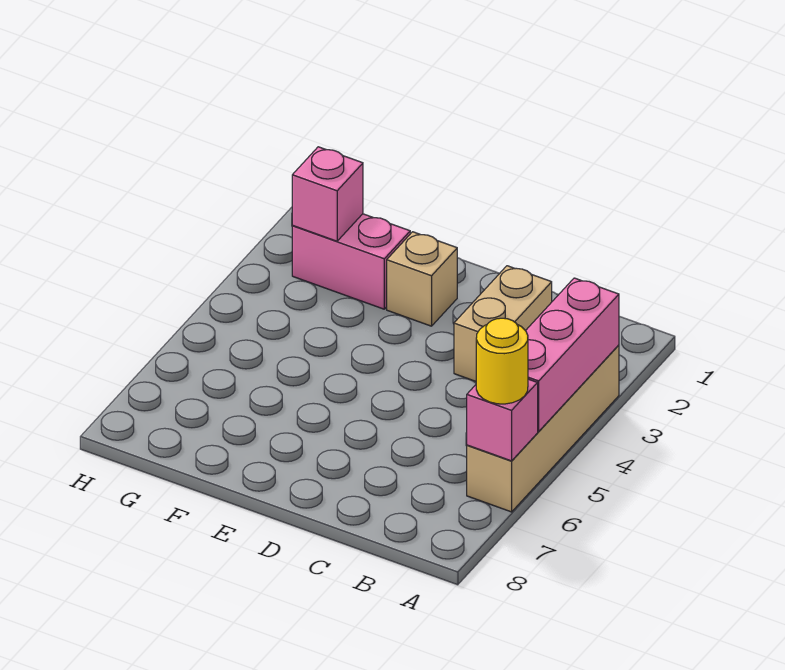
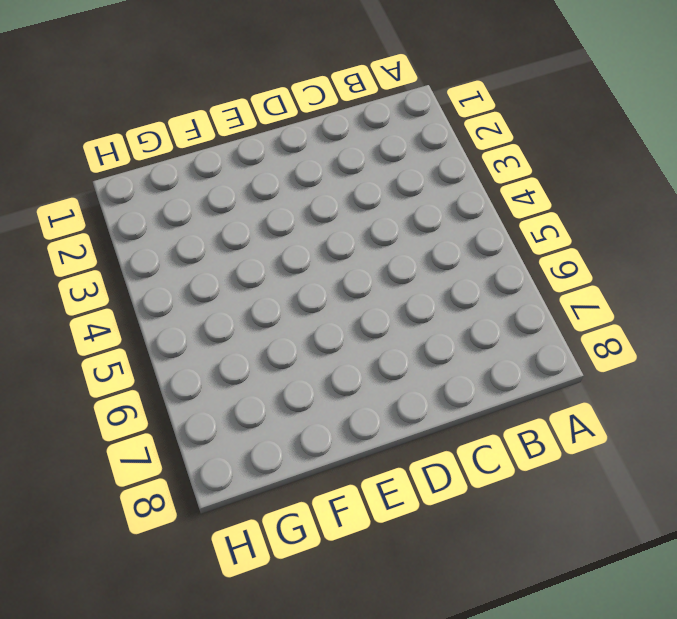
none -> tan 1x4 brick [467,345,619,512]
none -> tan 1x2 brick [454,266,552,381]

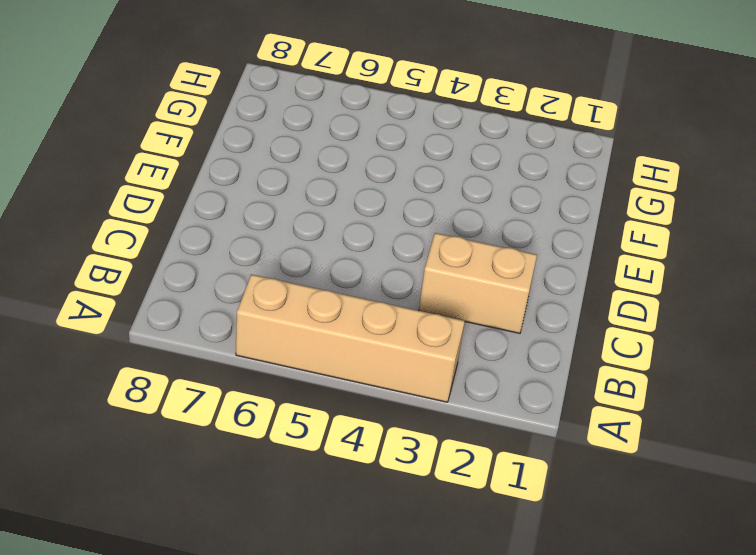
none -> tan 1x1 brick [387,232,457,326]
none -> pink 1x2 brick [292,214,410,309]

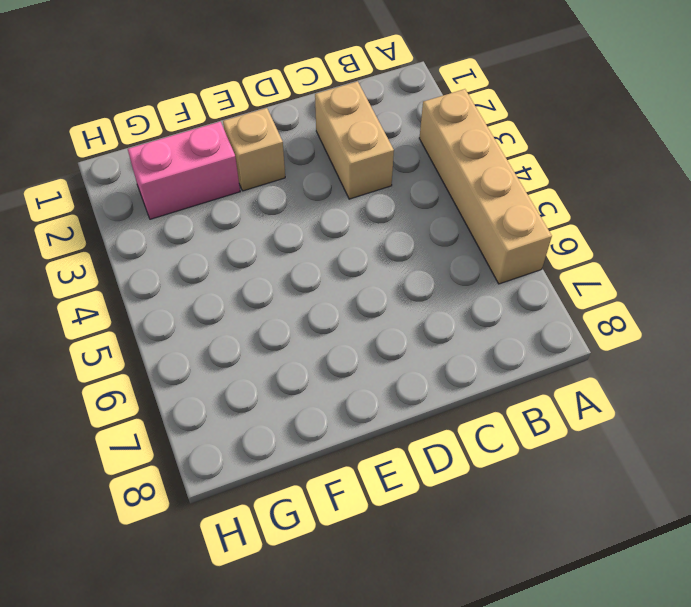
none -> pink 1x3 brick [526,278,619,431]
none -> pink 1x1 brick [467,379,538,461]

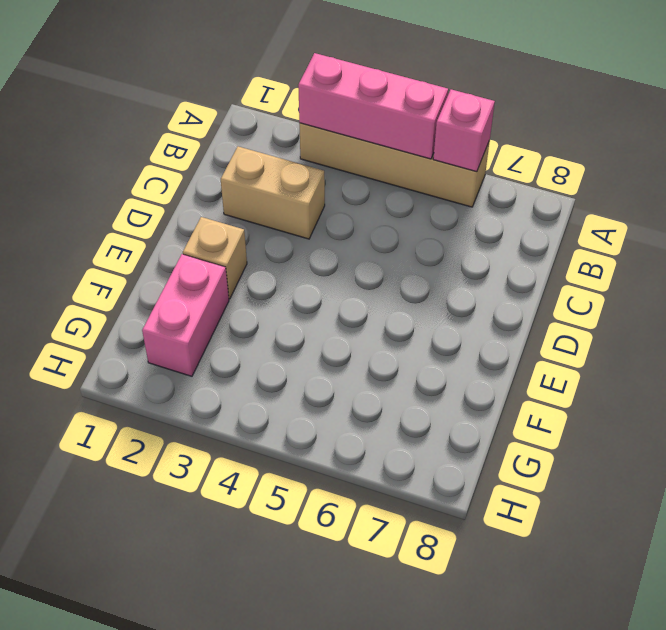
none -> pink 1x1 brick [292,147,363,241]
none -> yellow 1x1 round brick [476,318,528,404]

